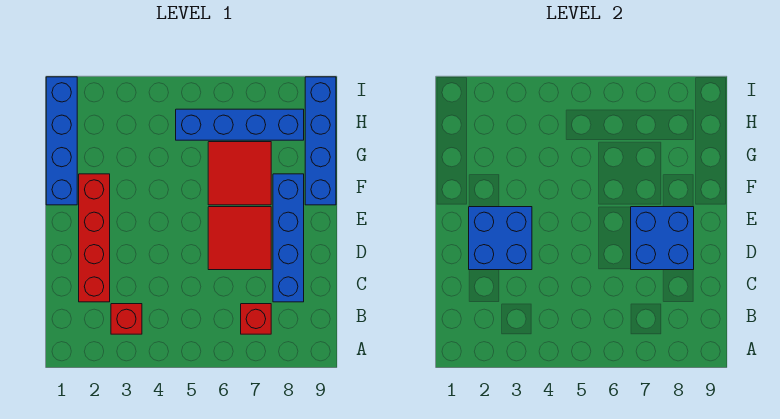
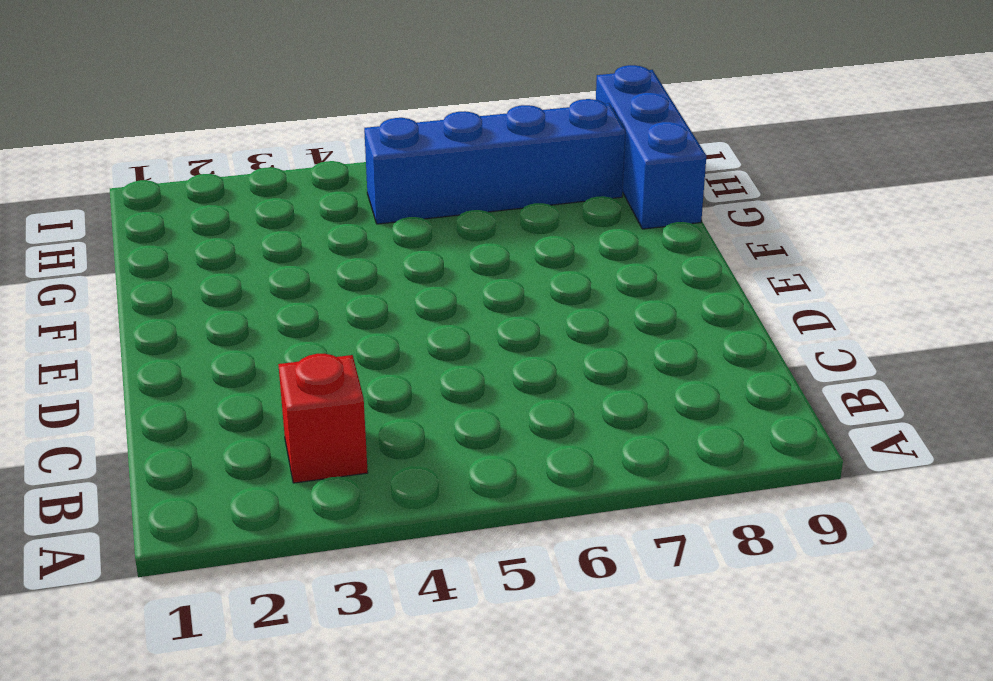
blue 1x3 brick [596,65,706,229] -> blue 1x4 brick [305,77,336,205]
none -> red 1x1 brick [241,304,271,334]
none -> red 1x4 brick [79,174,110,302]

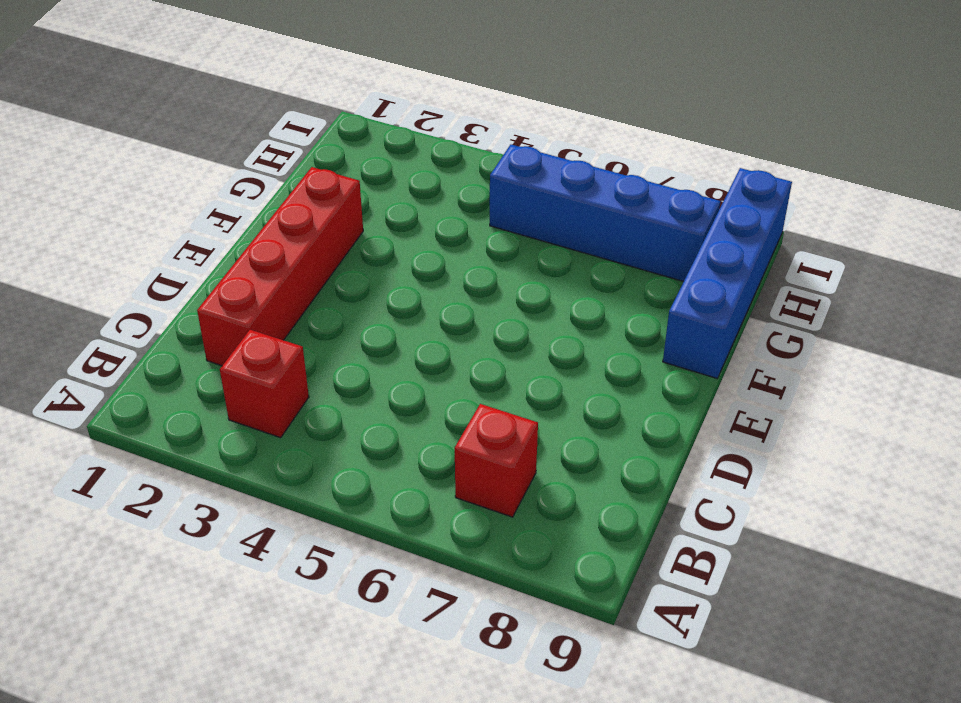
none -> blue 1x4 brick [273,174,304,302]
none -> red 2x2 tile [208,207,271,270]

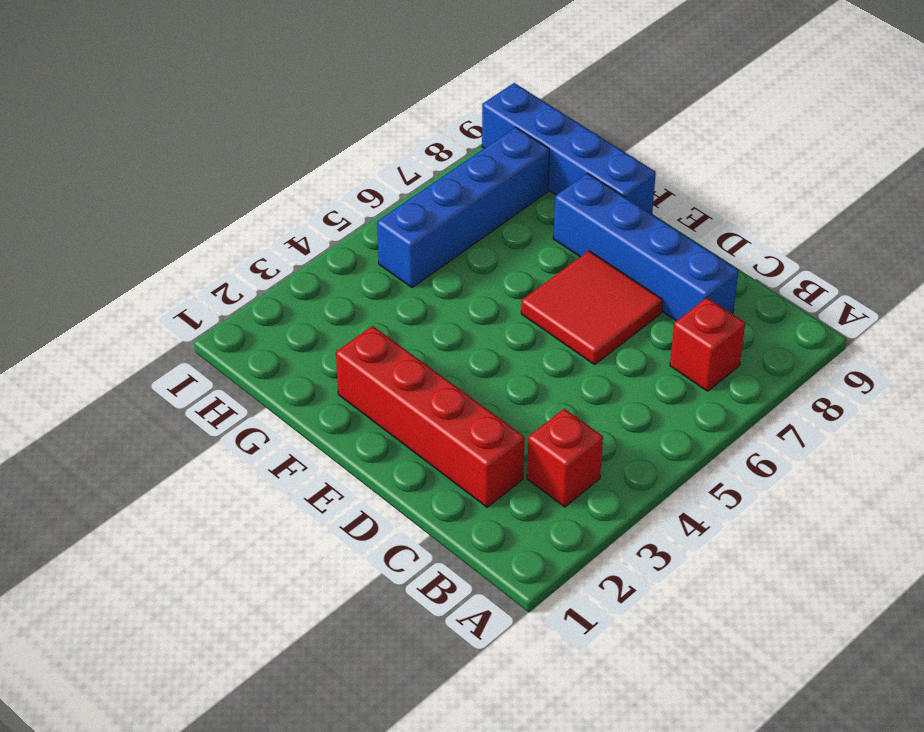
none -> blue 1x4 brick [46,77,77,205]
none -> red 2x2 tile [208,142,271,205]

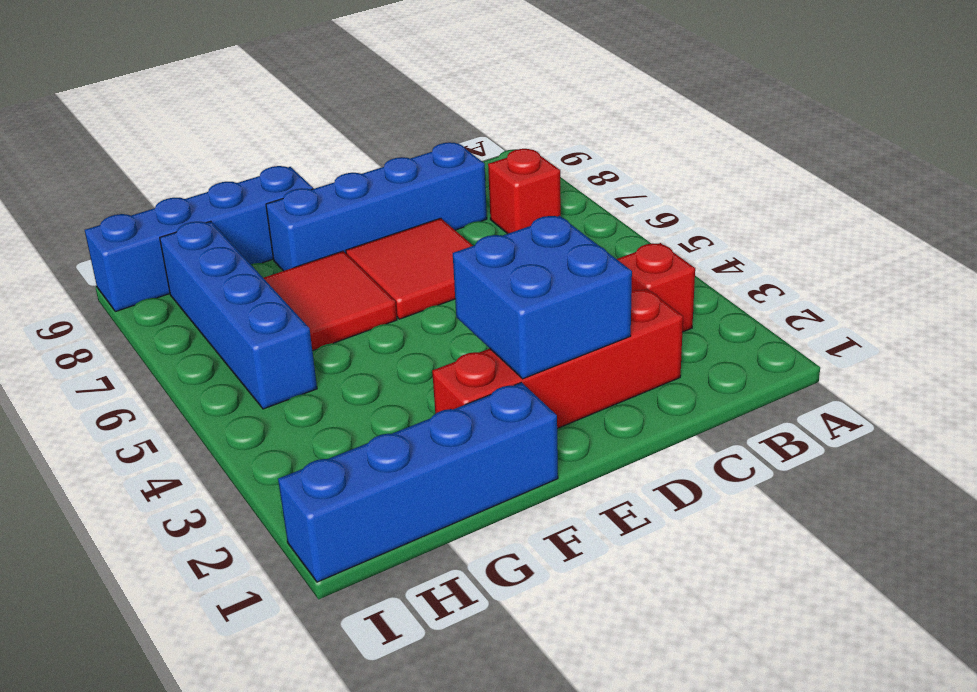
none -> blue 2x2 brick [631,207,694,270]

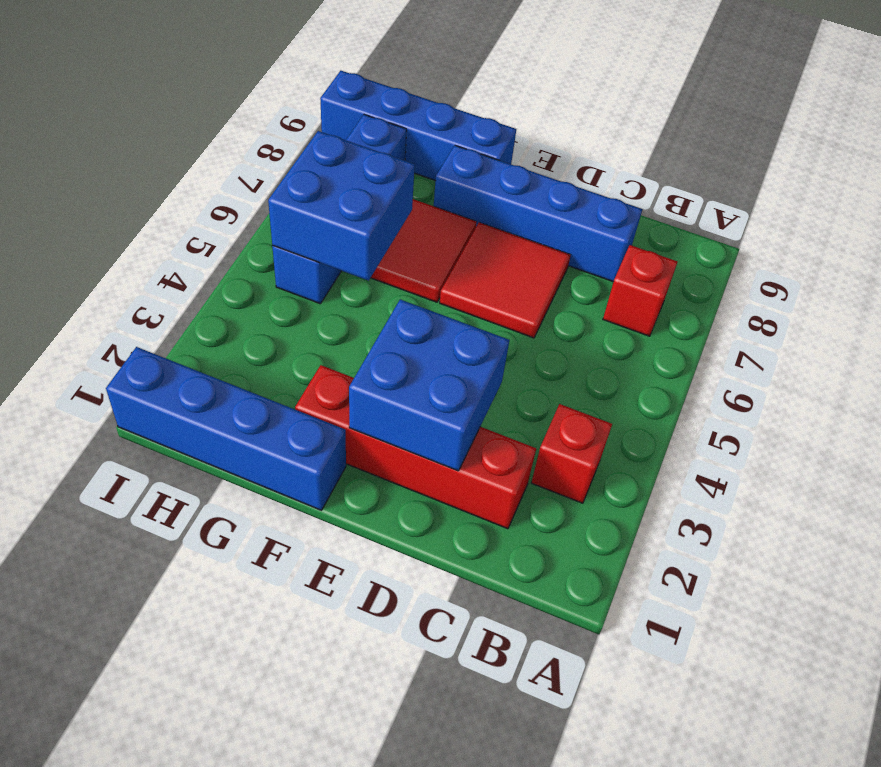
blue 2x2 brick [268,131,415,281] -> blue 2x2 brick moved to [631,207,694,270]

